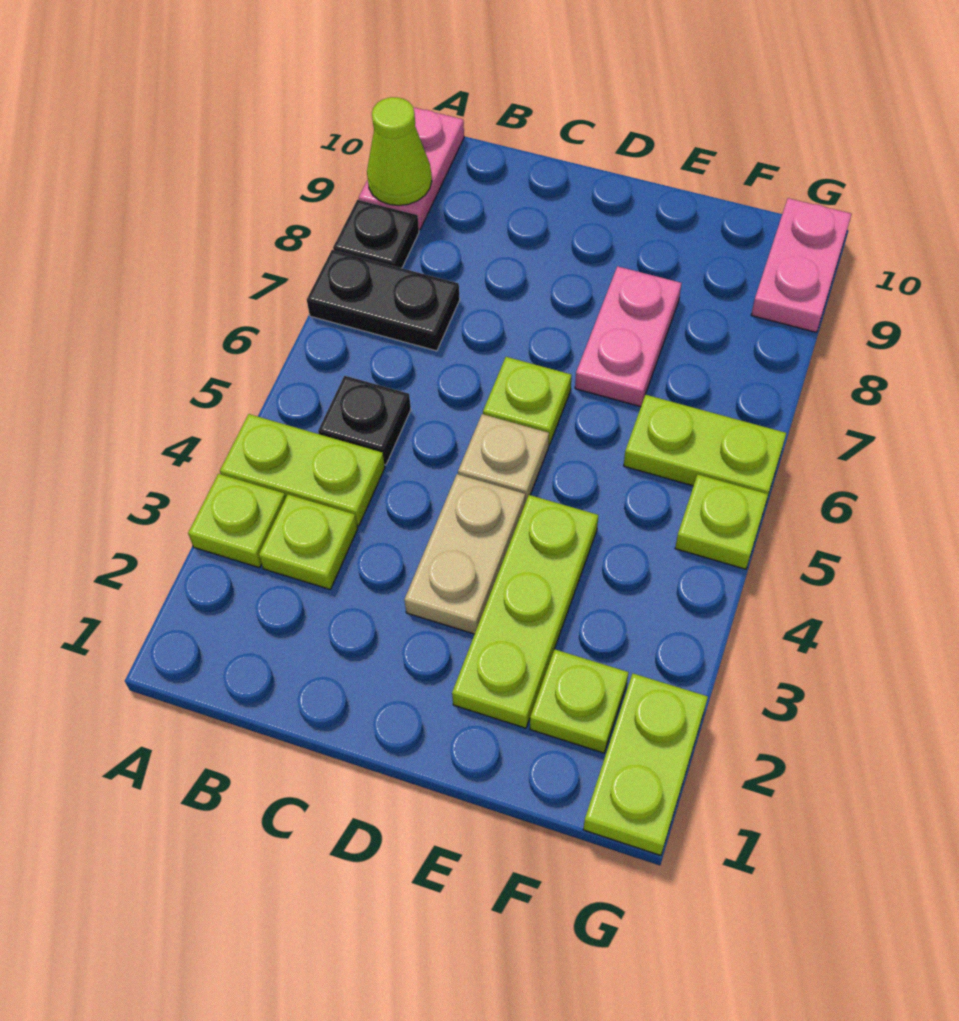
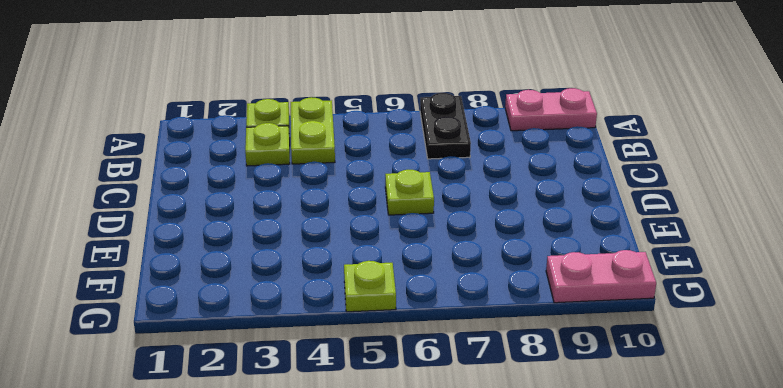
none -> black 1x1 plate [333,200,419,268]
none -> black 1x1 plate [318,376,411,465]
none -> tan 1x2 plate [404,474,525,634]

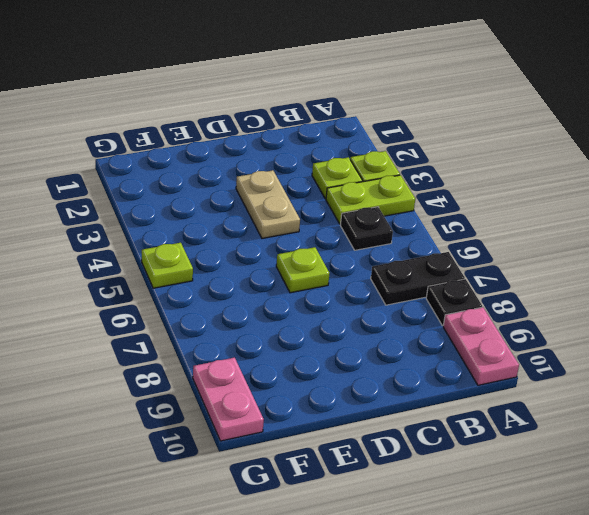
none -> tan 1x1 plate [458,414,549,503]
none -> lime 1x3 plate [452,495,598,728]
none -> pink 1x2 plate [575,266,681,407]

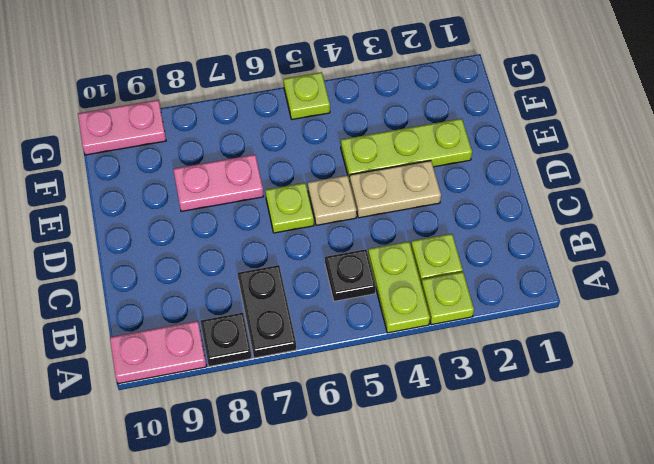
none -> lime 1x1 plate [530,649,628,753]
none -> lime 1x2 plate [624,395,786,494]
none -> lime 1x2 plate [583,674,708,855]

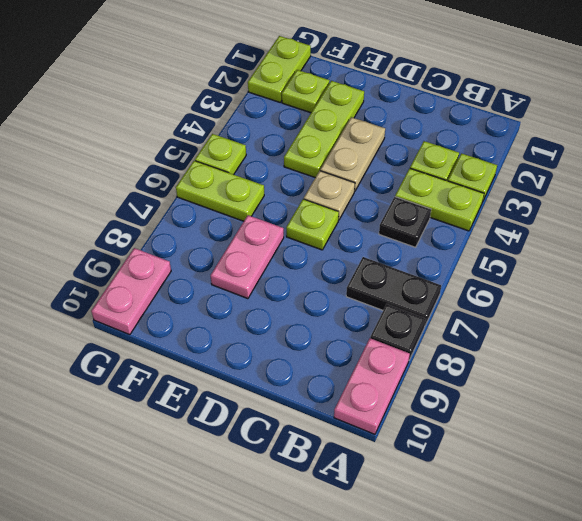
none -> lime 1x1 cone [367,97,432,206]

